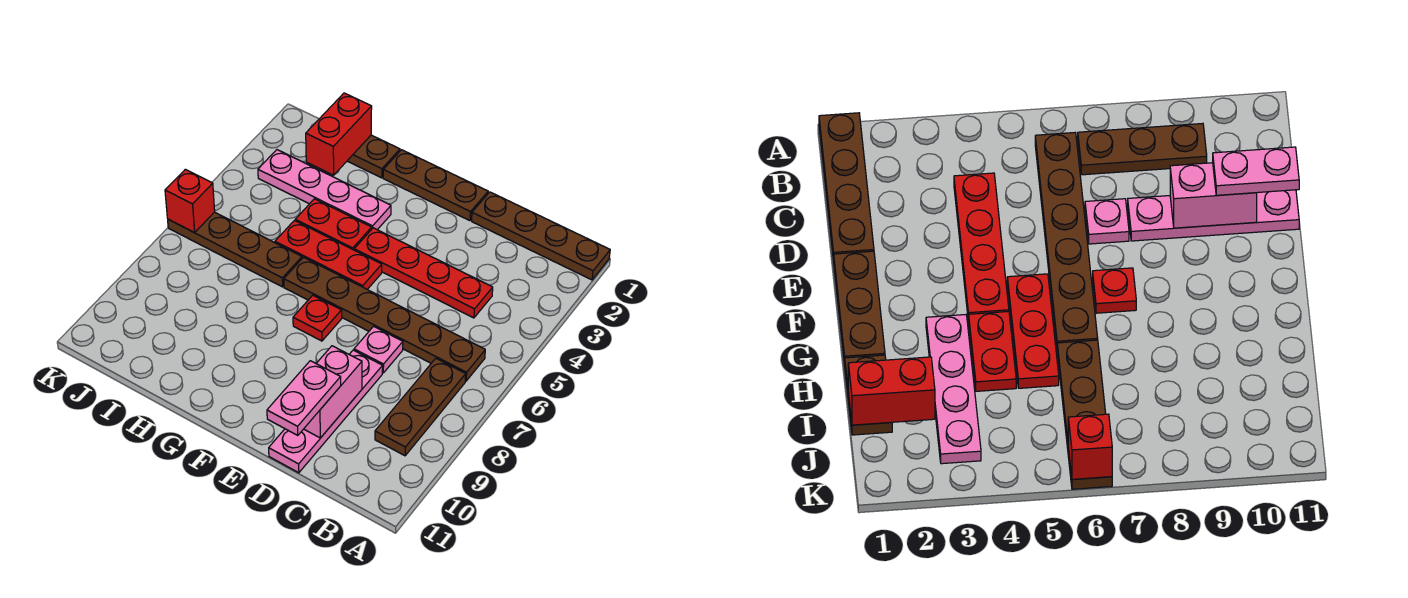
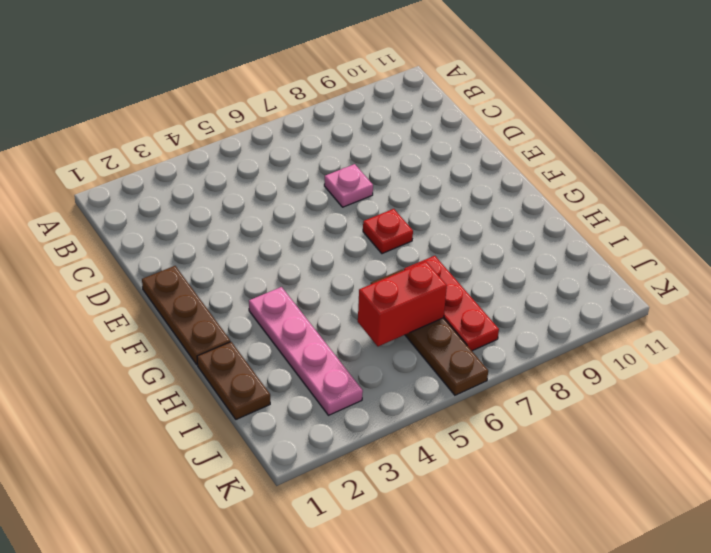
red 1x3 plate [404,256,499,351] -> red 1x3 plate moved to [275,221,382,289]
red 1x2 brick [358,261,447,346] -> red 1x2 brick moved to [306,93,372,175]
none -> brown 1x4 plate [472,192,610,280]
none -> brown 1x6 plate [284,257,485,381]
none -> brown 1x3 plate [375,358,466,456]

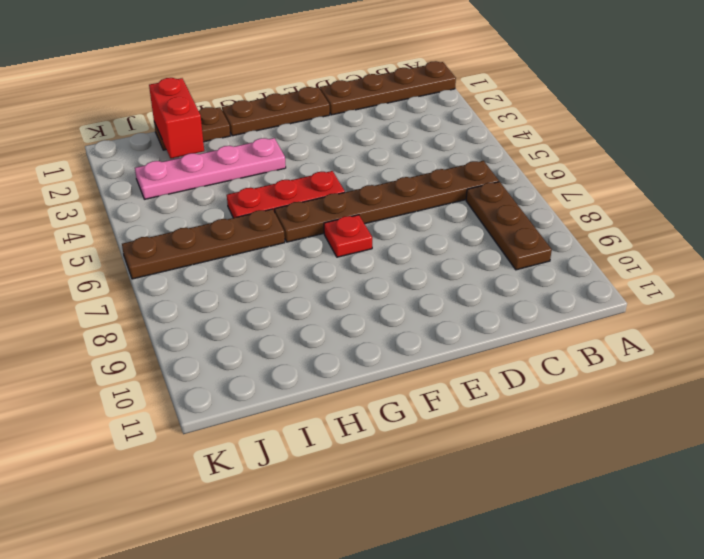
none -> red 1x4 plate [354,228,493,318]
none -> pink 1x1 plate [354,326,403,373]
none -> pink 1x4 plate [269,350,383,473]

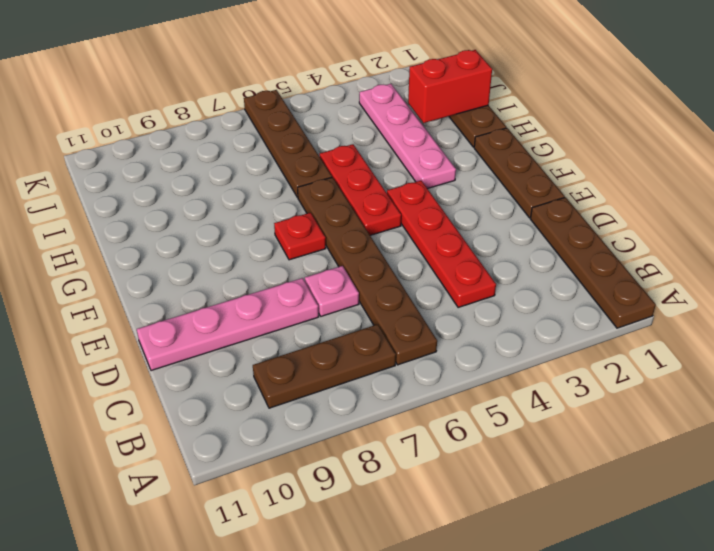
none -> red 1x2 plate [295,199,372,250]
none -> pink 1x2 brick [304,346,362,438]
none -> red 1x1 brick [165,169,215,233]

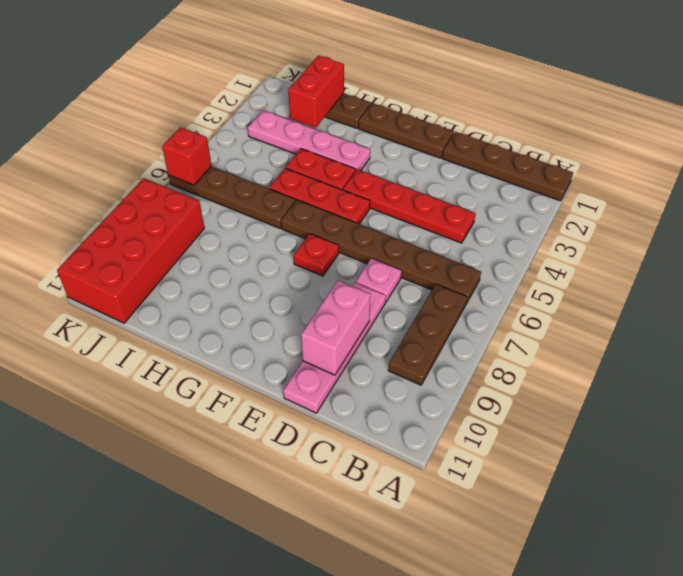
red 2x4 brick [57,178,204,323] -> none
none -> pink 1x2 plate [267,361,341,436]

